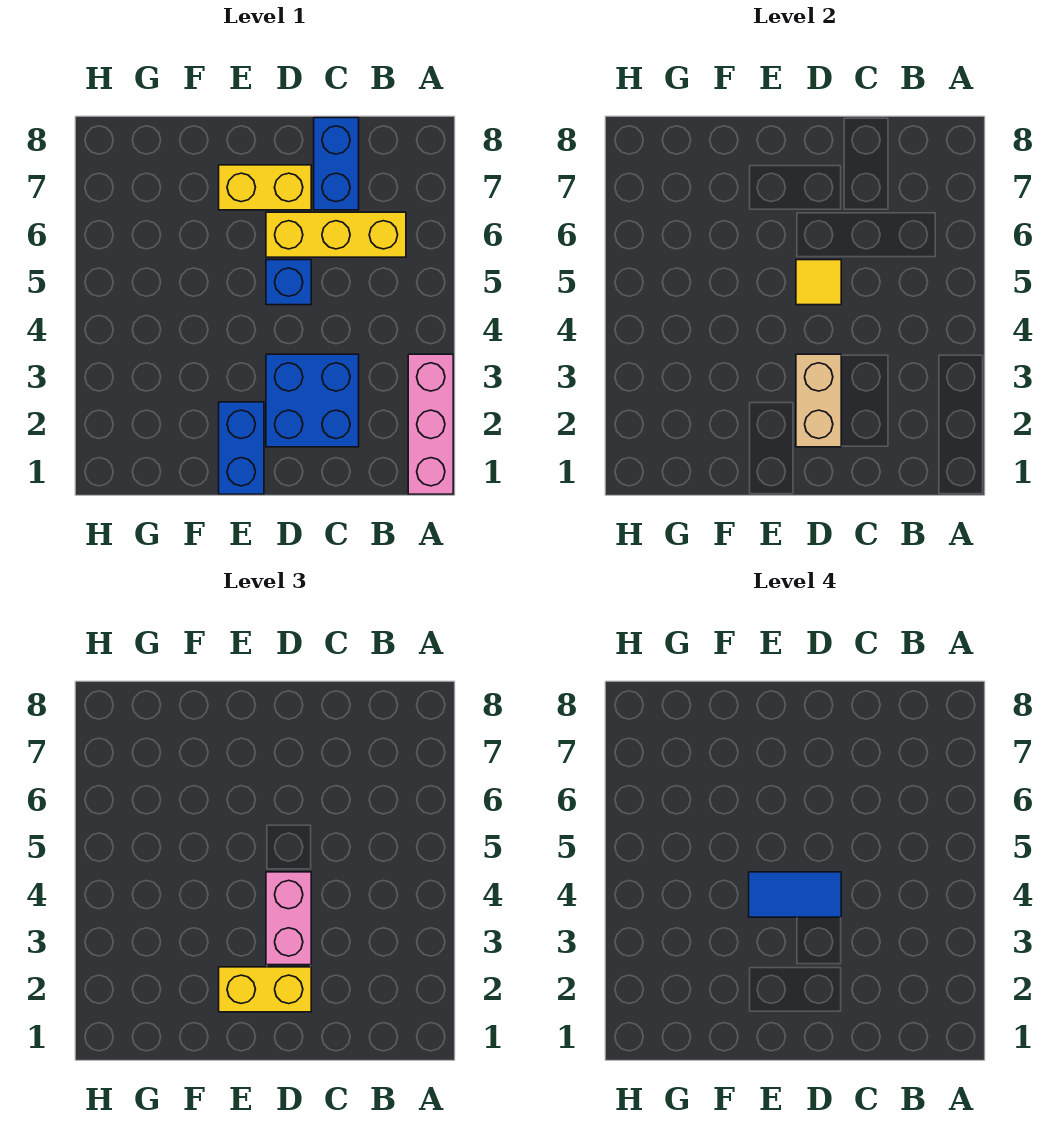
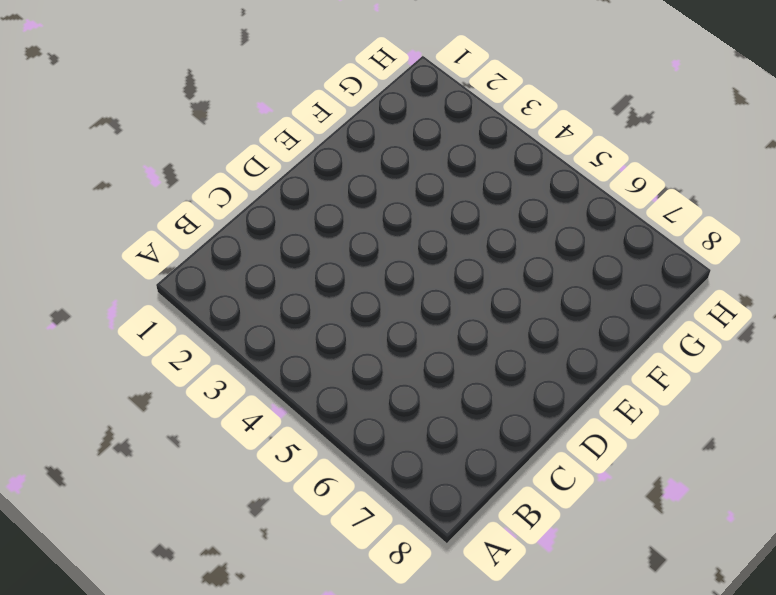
none -> pink 1x3 brick [408,354,453,494]
none -> yellow 1x3 brick [266,212,406,257]
none -> blue 2x2 brick [266,354,359,447]

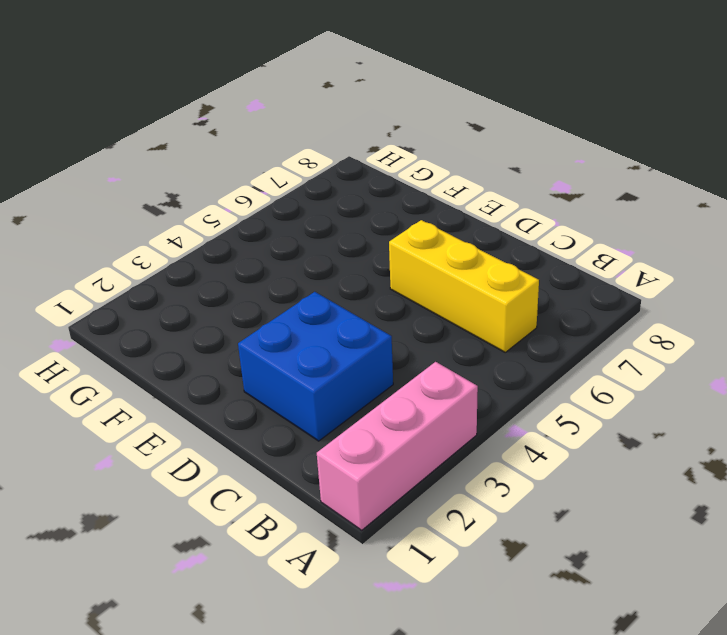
none -> blue 1x2 brick [314,118,359,210]
none -> blue 1x1 brick [266,260,311,305]
none -> yellow 1x2 brick [219,165,311,210]

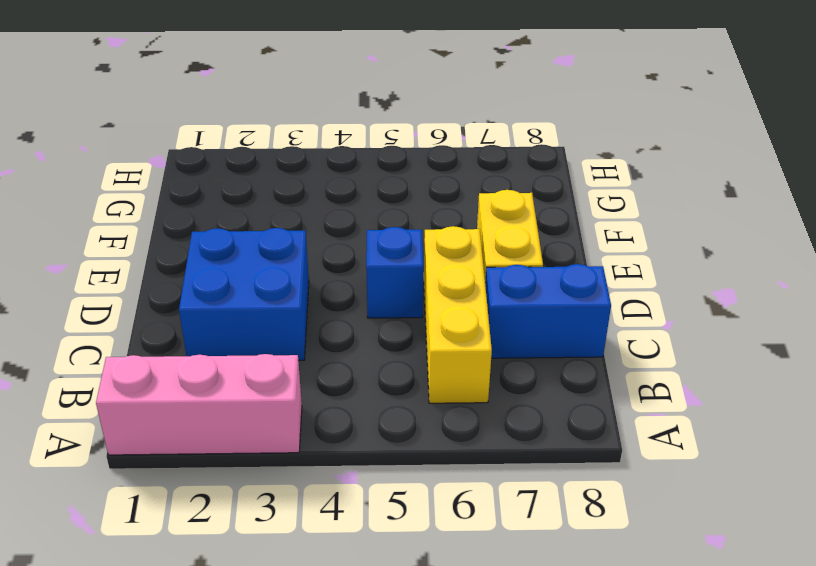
none -> blue 1x2 brick [219,402,264,494]
none -> tan 1x2 brick [796,354,841,447]
none -> yellow 1x1 tile [796,260,841,305]

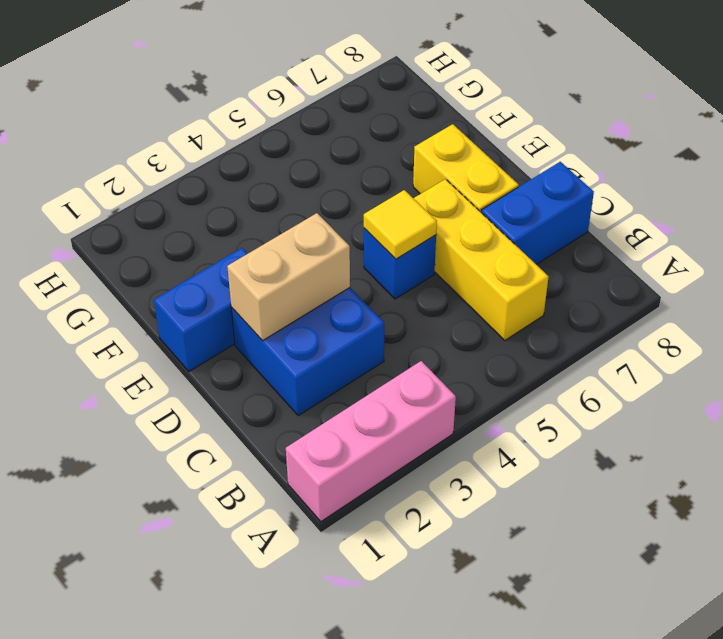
none -> yellow 1x2 brick [219,967,311,1012]
none -> pink 1x2 brick [266,872,311,965]
none -> blue 1x2 tile [749,872,841,917]

